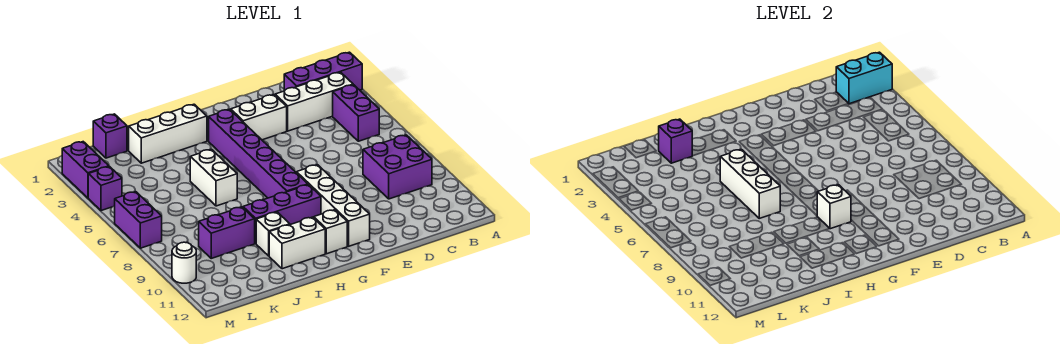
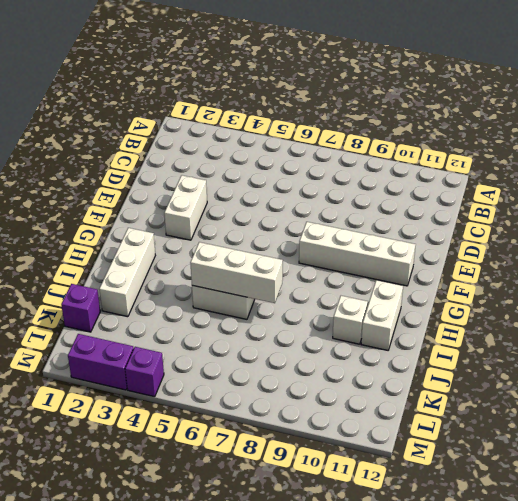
none -> purple 1x3 brick [284,52,362,91]
none -> white 1x3 brick [275,72,353,131]
none -> purple 1x2 brick [333,85,379,141]

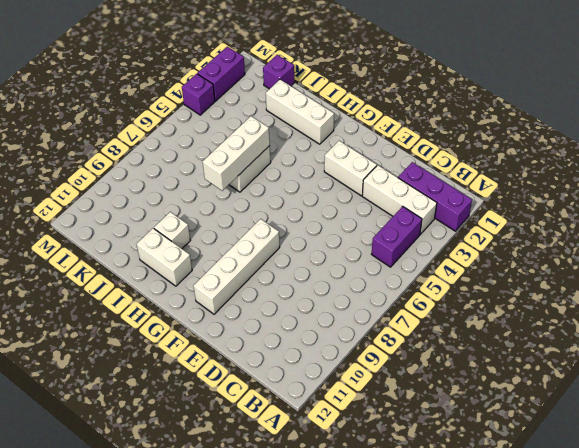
none -> purple 2x2 brick [363,135,432,199]
none -> purple 1x6 brick [209,109,308,198]
none -> purple 1x3 brick [243,185,321,243]

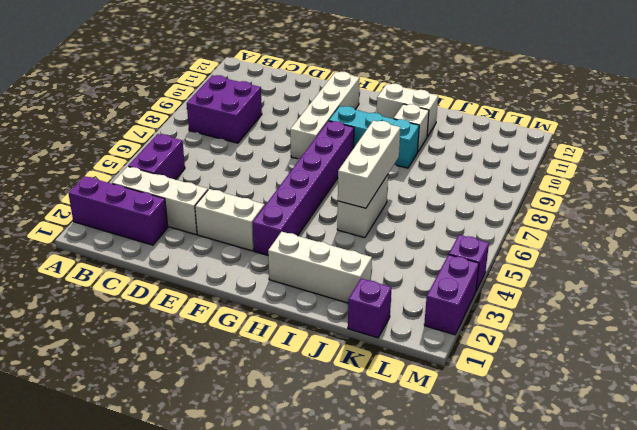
cyan 1x3 brick [329,106,419,168] -> purple 1x3 brick [243,185,321,243]
none -> white 1x1 brick [314,210,347,254]
none -> purple 1x2 brick [199,207,255,258]
none -> purple 1x2 brick [115,192,162,248]

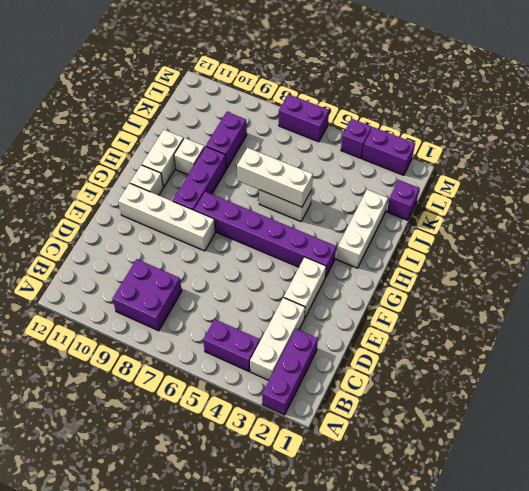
none -> white 1x1 round brick [172,242,196,283]
none -> cyan 1x2 brick [836,52,892,104]
none -> white 1x1 brick [817,185,851,229]

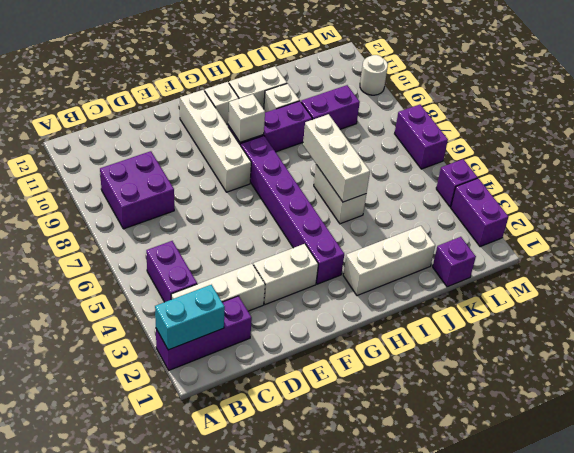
none -> purple 1x1 brick [659,119,692,163]

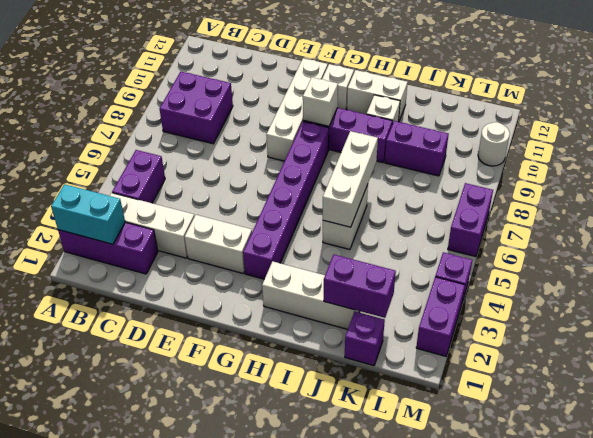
purple 1x2 brick [324,255,396,318] -> purple 1x1 brick [659,119,692,163]

